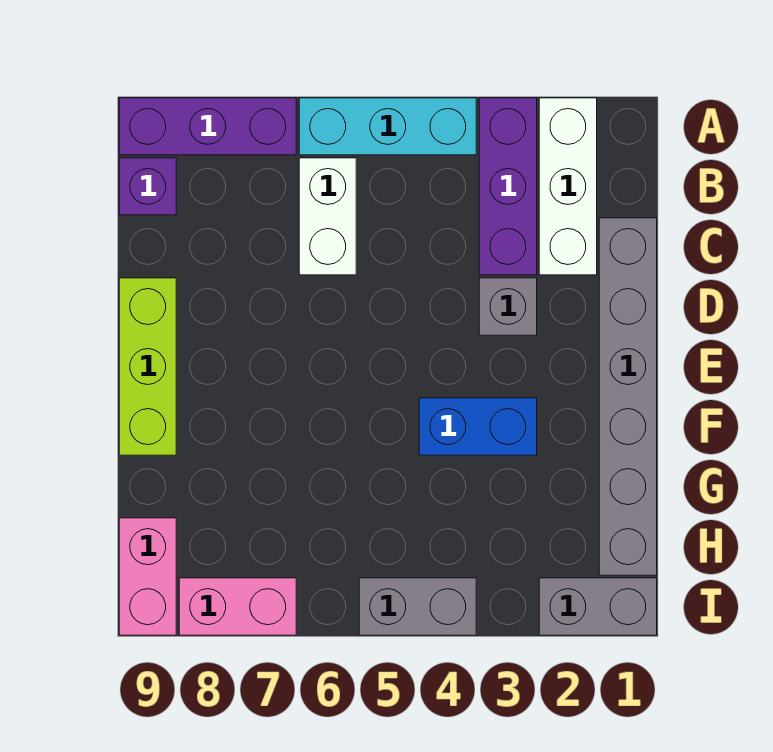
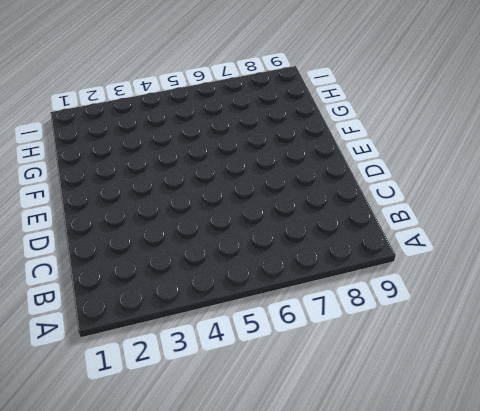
none -> white 1x3 brick [539,98,597,275]
none -> purple 1x3 brick [479,98,537,275]
none -> cyan 1x3 brick [299,98,476,155]

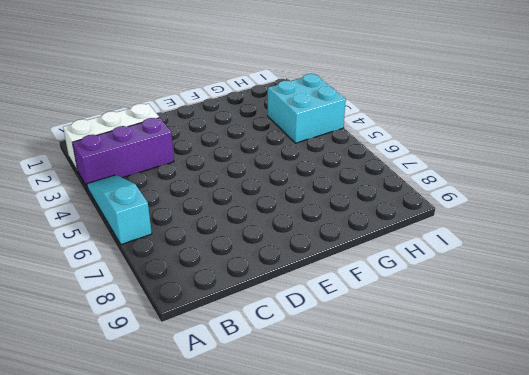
cyan 1x3 slope [87,175,152,245] -> cyan 1x3 brick [299,98,476,155]
cyan 2x2 brick [268,74,346,143] -> grey 1x2 brick [359,578,476,635]
none -> purple 1x3 brick [119,98,296,155]
none -> white 1x2 brick [299,158,356,275]
none -> purple 1x1 brick [119,158,176,215]

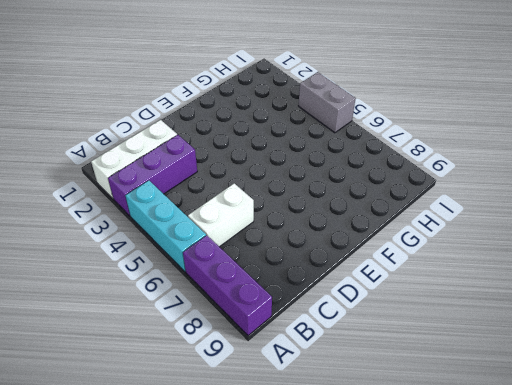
none -> purple 1x1 brick [119,158,176,215]
none -> grey 1x6 brick [599,218,657,575]
none -> grey 1x1 brick [479,278,537,335]

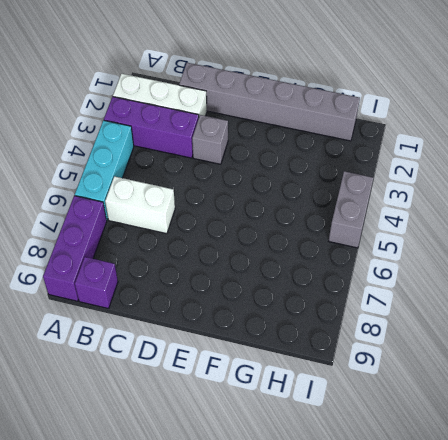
none -> lime 1x3 brick [119,278,176,455]
none -> blue 1x2 brick [419,398,537,455]
none -> pink 1x2 brick [119,518,176,635]

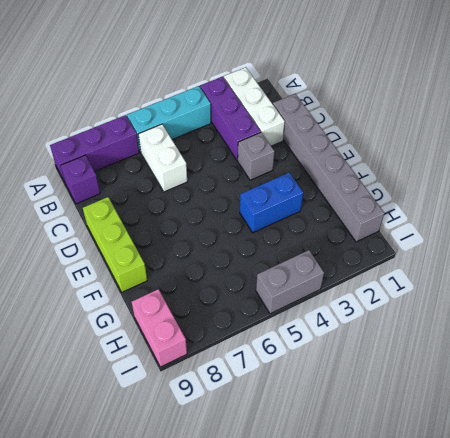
none -> grey 1x2 brick [539,578,657,635]
none -> pink 1x2 brick [179,578,296,635]

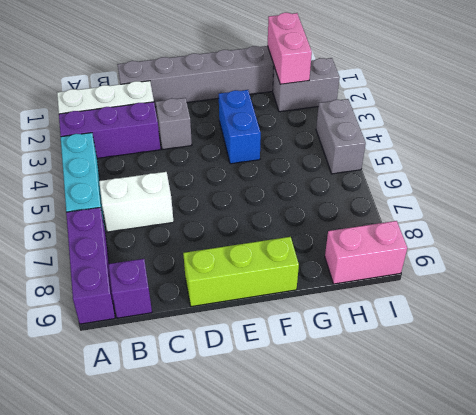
pink 1x2 brick [268,13,312,84] -> pink 1x2 brick moved to [179,578,296,635]
grey 1x2 brick [273,58,340,112] -> grey 1x2 brick turned to [539,578,657,635]

